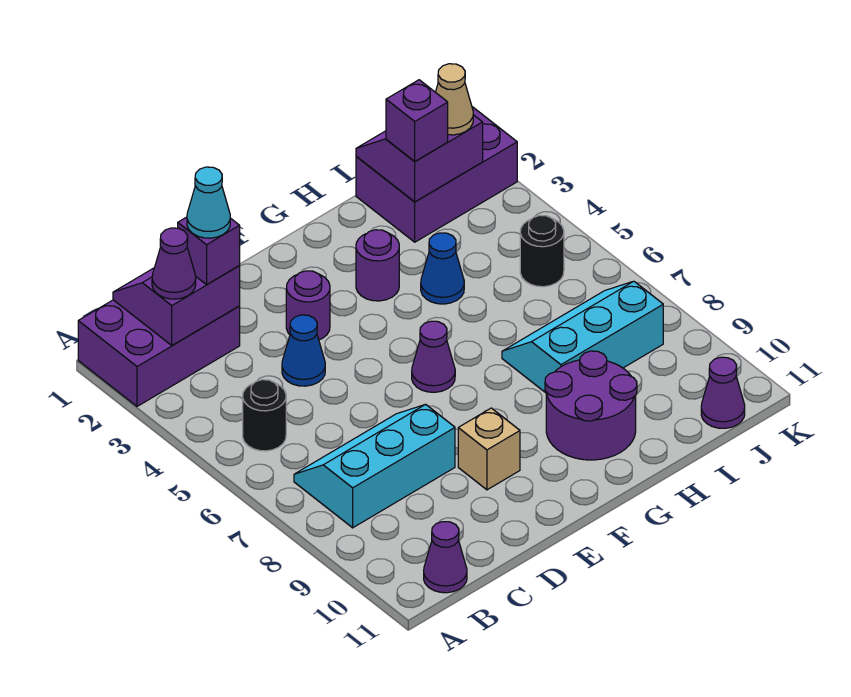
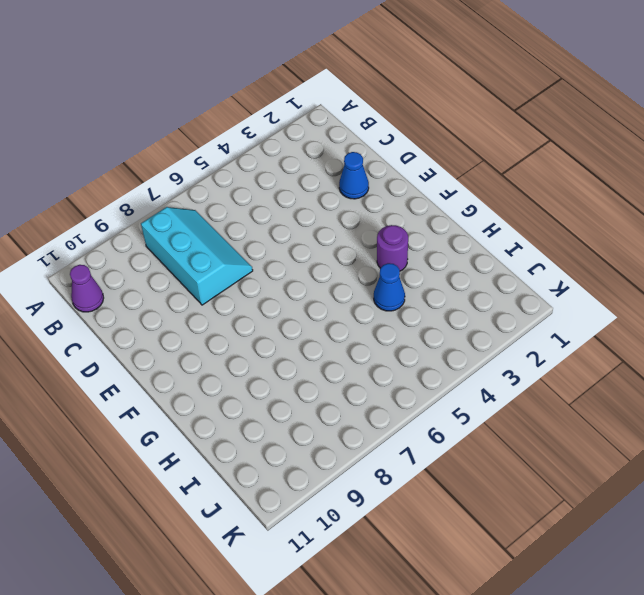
blue 1x1 cone [339,152,369,199] -> blue 1x1 cone moved to [282,315,325,386]
none -> purple 2x3 brick [78,300,240,406]
none -> black 1x1 round brick [243,380,286,451]
none -> purple 1x1 round brick [286,271,330,340]

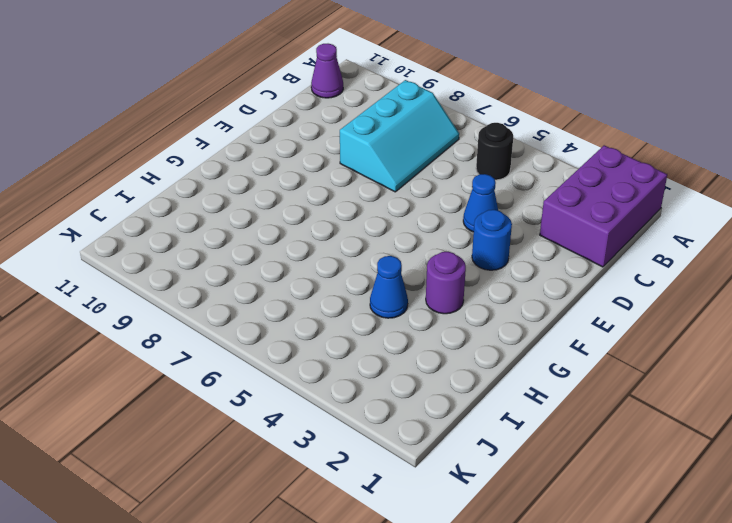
blue 1x1 round brick [472,210,512,270] -> purple 1x1 round brick [286,271,330,340]
none -> tan 1x1 brick [458,408,520,490]
none -> purple 1x1 cone [412,321,455,392]
none -> purple 2x2 round brick [545,351,637,460]

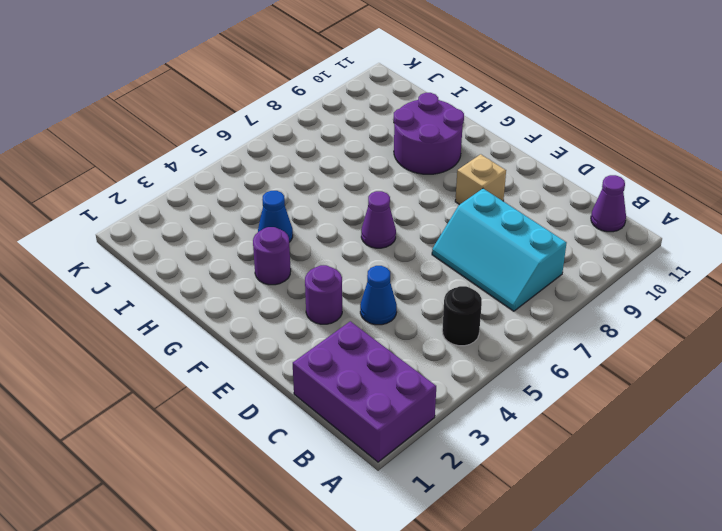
none -> cyan 2x3 slope [502,281,663,393]
none -> purple 2x3 brick [356,107,517,242]
none -> black 1x1 round brick [520,215,564,287]

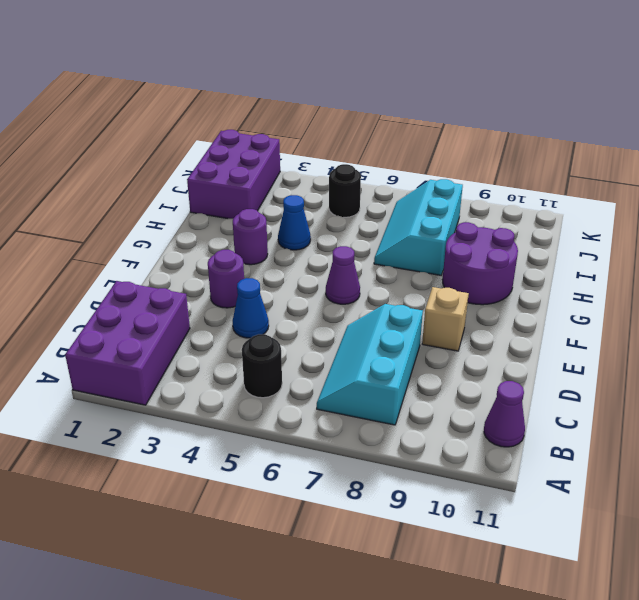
none -> purple 1x1 cone [701,357,745,428]
none -> purple 2x2 slope [113,266,240,345]
none -> purple 2x2 slope [356,115,483,202]

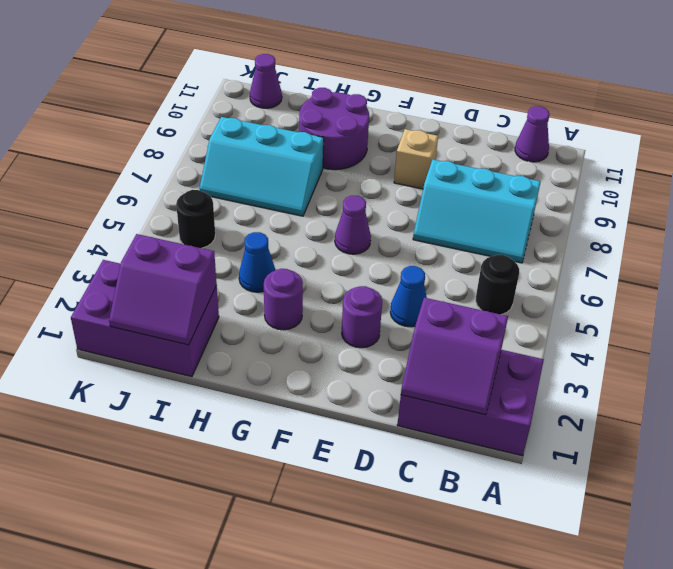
none -> purple 1x1 cone [152,228,196,299]
none -> purple 1x1 brick [178,217,240,285]
none -> purple 1x1 brick [386,80,448,161]

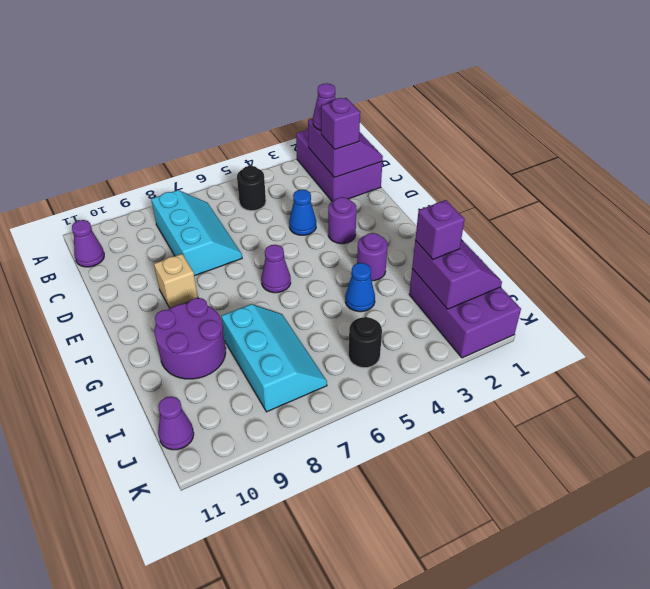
none -> tan 1x1 cone [436,64,473,135]
none -> cyan 1x1 cone [187,167,230,238]

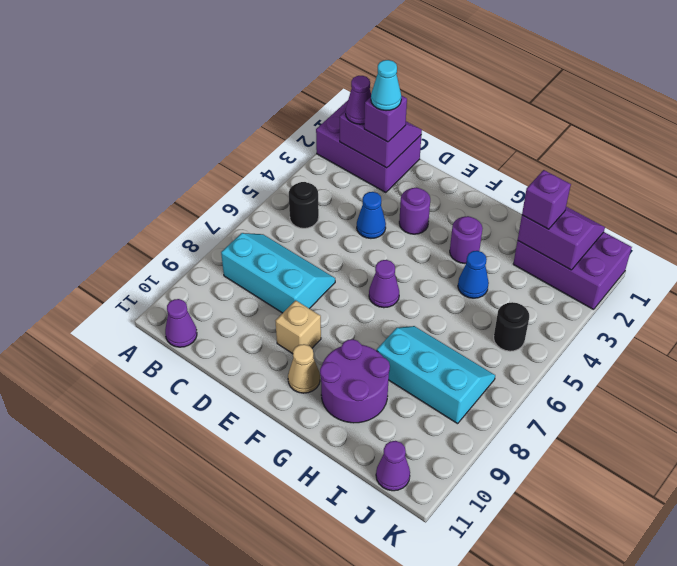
tan 1x1 cone [288,344,320,393] -> tan 1x1 cone moved to [436,64,473,135]

